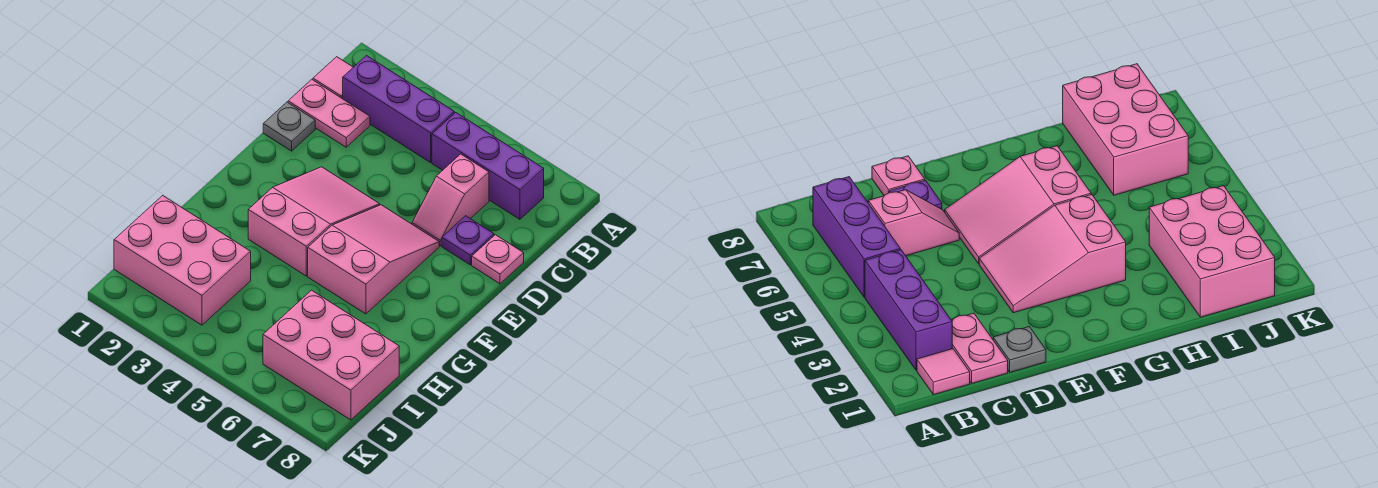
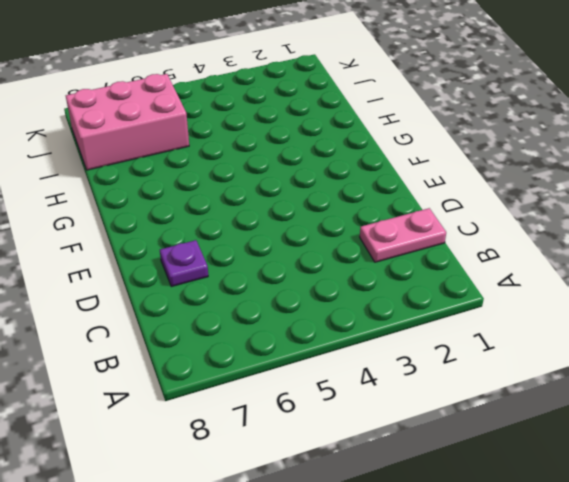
none -> pink 1x1 tile [313,57,353,99]
none -> purple 1x3 brick [343,56,454,162]
none -> purple 1x3 brick [432,113,544,219]

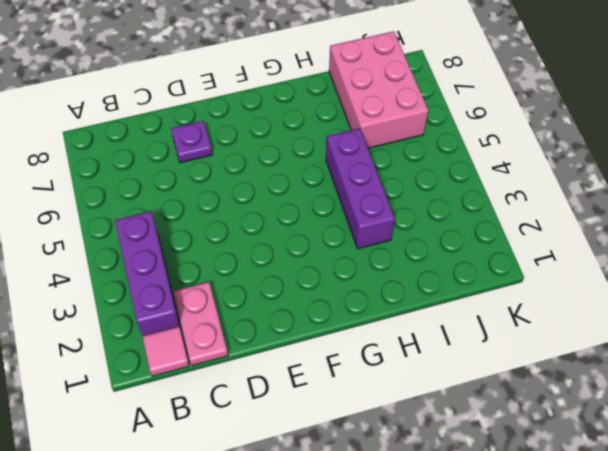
purple 1x3 brick [326,128,395,249] -> purple 1x3 brick moved to [432,113,544,219]
none -> pink 1x2 slope [412,154,489,246]
none -> grey 1x1 plate [263,102,315,151]
none -> pink 1x1 plate [472,235,524,284]

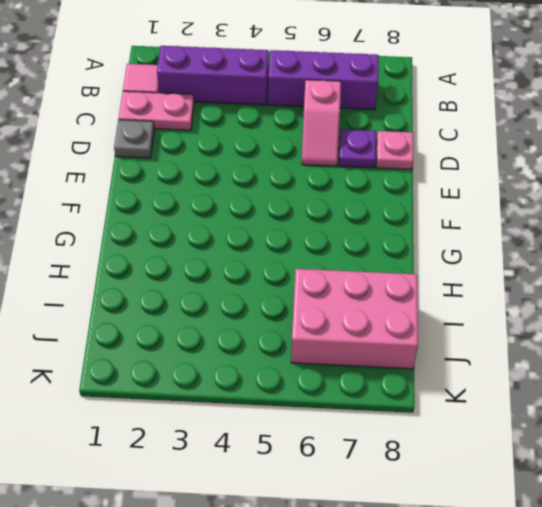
none -> pink 2x3 slope [248,167,380,276]
none -> pink 2x3 slope [308,205,439,314]
none -> pink 2x3 brick [114,196,251,325]

